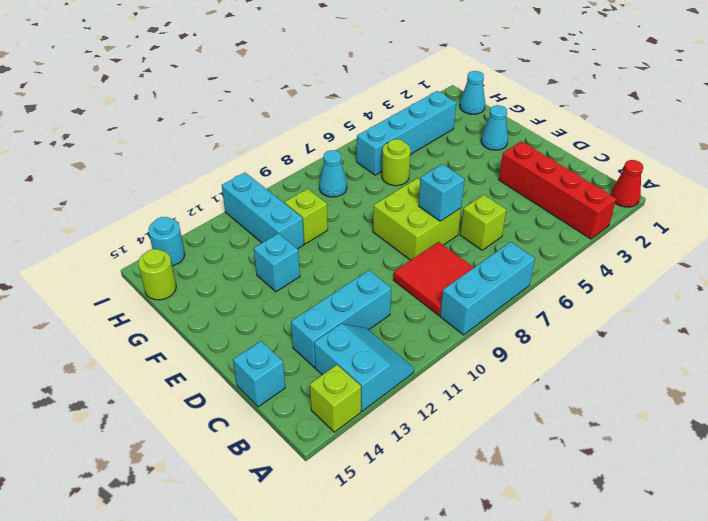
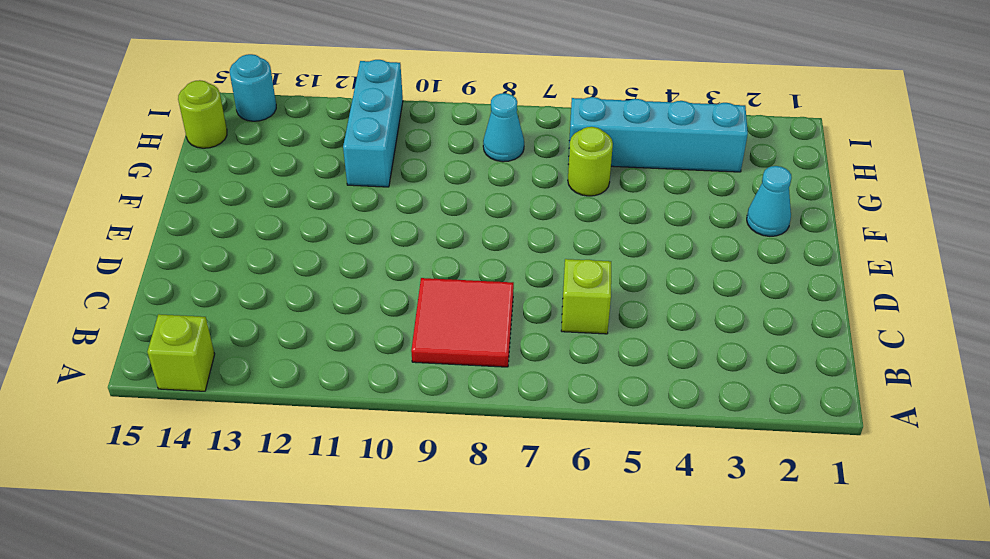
none -> red 1x1 cone [611,160,643,207]
none -> red 1x4 brick [499,141,616,239]
none -> cyan 1x3 brick [440,242,535,335]

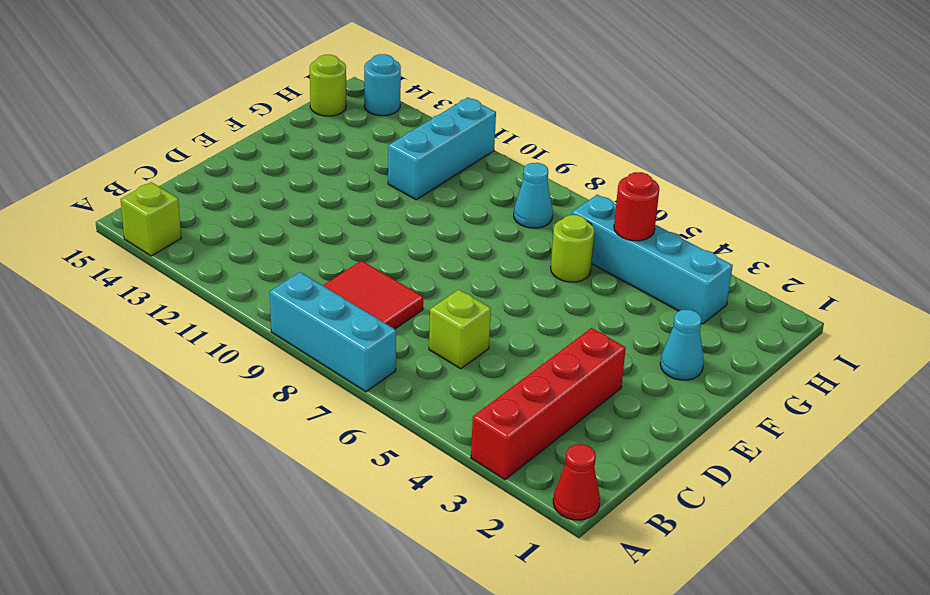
red 1x1 round brick [614,172,659,241] -> none
none -> cyan 2x2 slope [314,324,414,411]
none -> cyan 1x3 brick [291,270,391,367]
none -> cyan 1x1 brick [233,341,285,407]

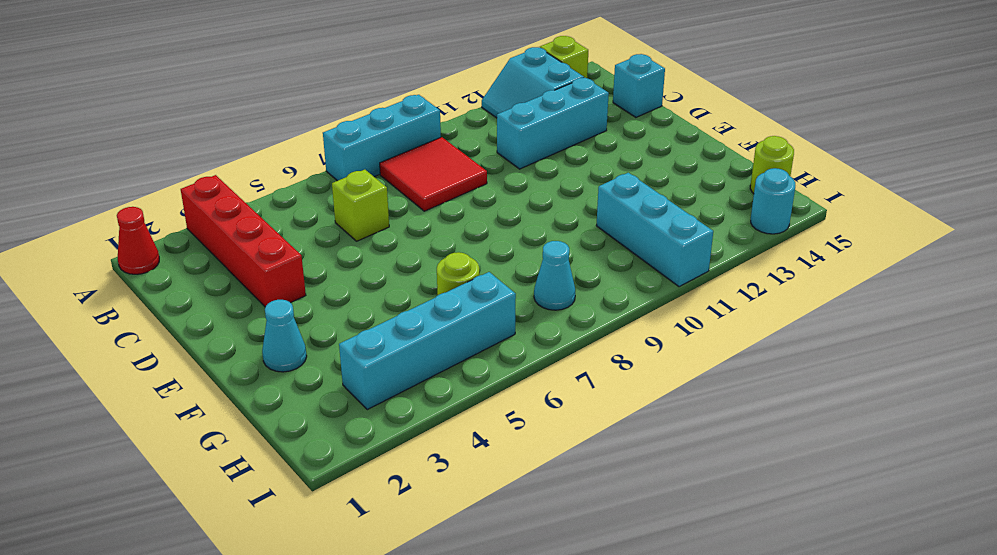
none -> lime 2x2 brick [373,178,461,260]
none -> cyan 1x1 brick [254,233,300,292]
none -> lime 1x1 brick [285,189,328,244]

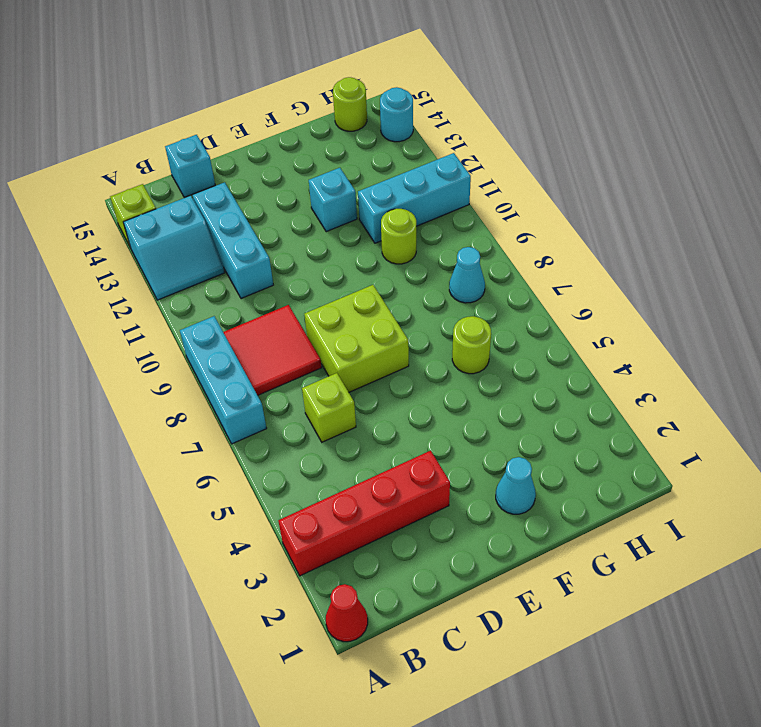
lime 1x1 round brick [381,209,416,264] -> lime 1x1 brick [285,189,328,244]
none -> cyan 1x1 cone [460,71,485,114]
none -> cyan 1x4 brick [357,91,456,175]
none -> cyan 1x1 brick [419,164,465,221]

